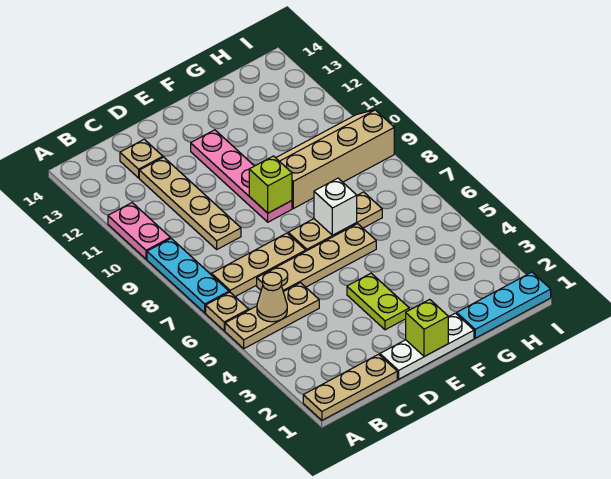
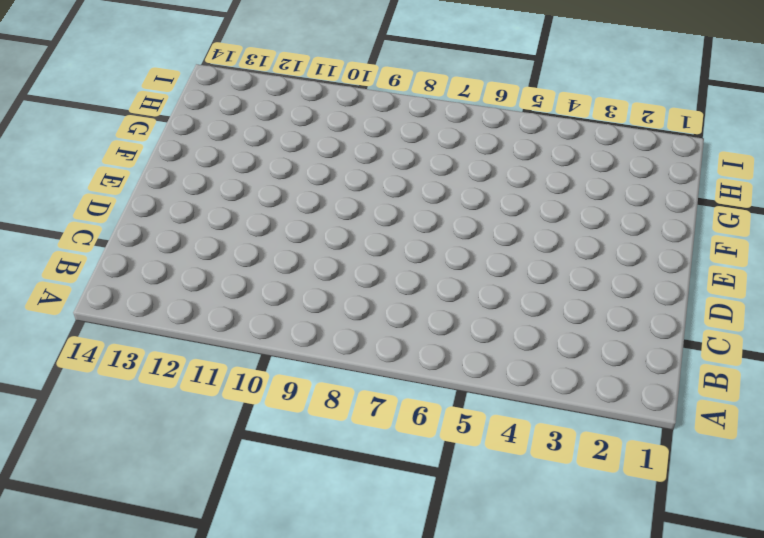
none -> tan 1x3 plate [303,354,397,420]
none -> tan 1x3 plate [225,283,319,349]
none -> tan 1x1 plate [206,292,249,331]

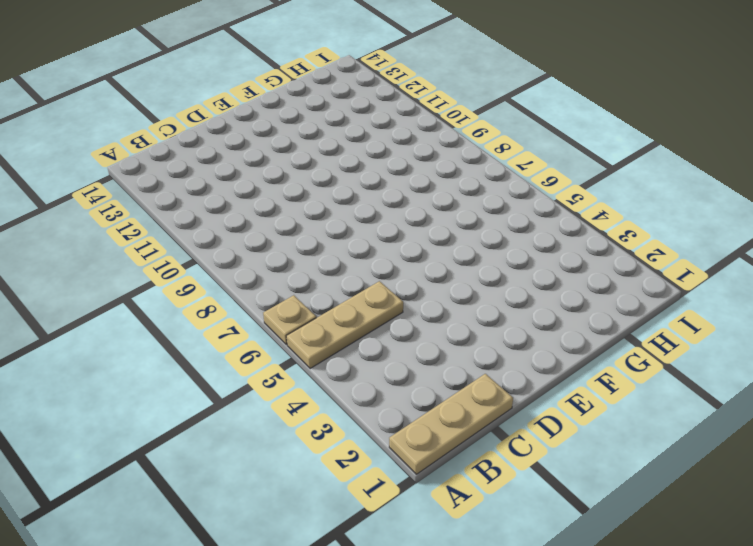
none -> cyan 1x3 plate [147,238,229,313]
none -> pink 1x2 plate [108,203,170,259]
none -> tan 1x3 plate [212,233,306,297]

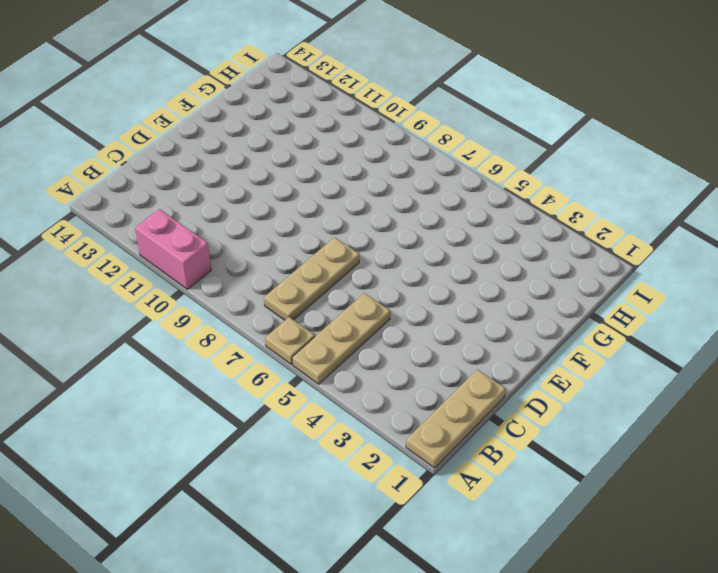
pink 1x2 brick [135,209,211,289] -> pink 1x2 plate [108,203,170,259]
none -> cyan 1x3 plate [147,238,229,313]
none -> tan 1x4 plate [257,224,376,292]
none -> tan 1x4 plate [139,157,241,249]

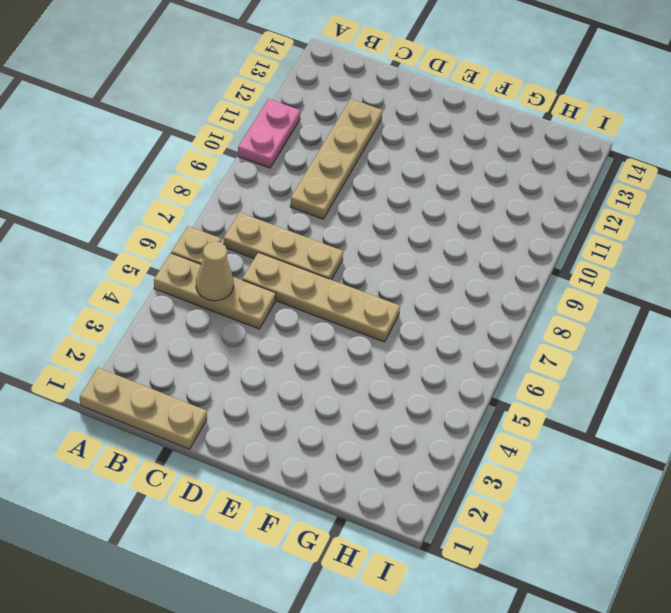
none -> cyan 1x3 plate [147,238,229,313]
none -> tan 1x1 plate [120,139,163,178]
none -> white 1x3 plate [380,313,474,379]

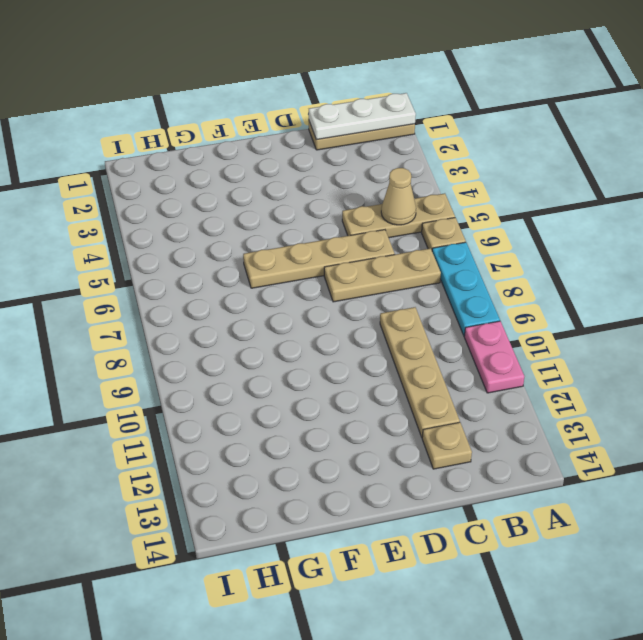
white 1x3 plate [309,93,416,140] -> white 1x3 plate moved to [380,313,474,379]
none -> lime 1x2 plate [347,273,409,330]
none -> tan 1x3 plate [288,192,382,251]
none -> pink 1x4 plate [191,130,292,222]

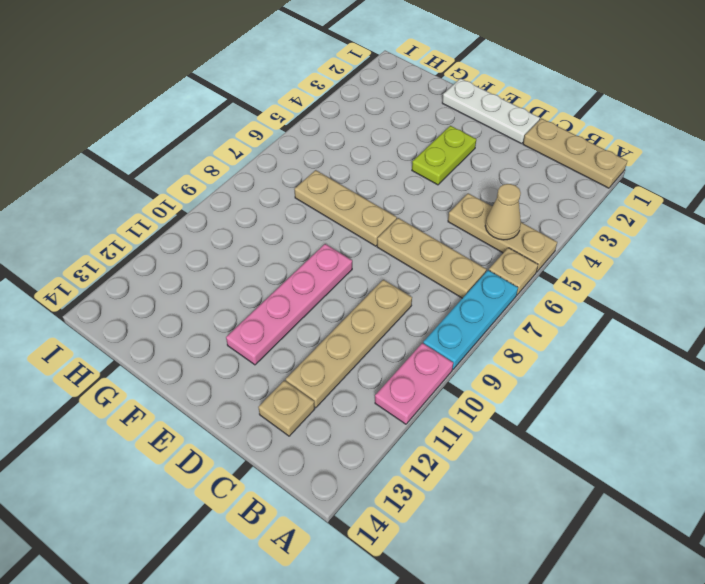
none -> tan 1x4 plate [257,224,376,292]
none -> tan 2x4 slope [276,110,394,209]
none -> cyan 1x3 plate [457,272,551,338]

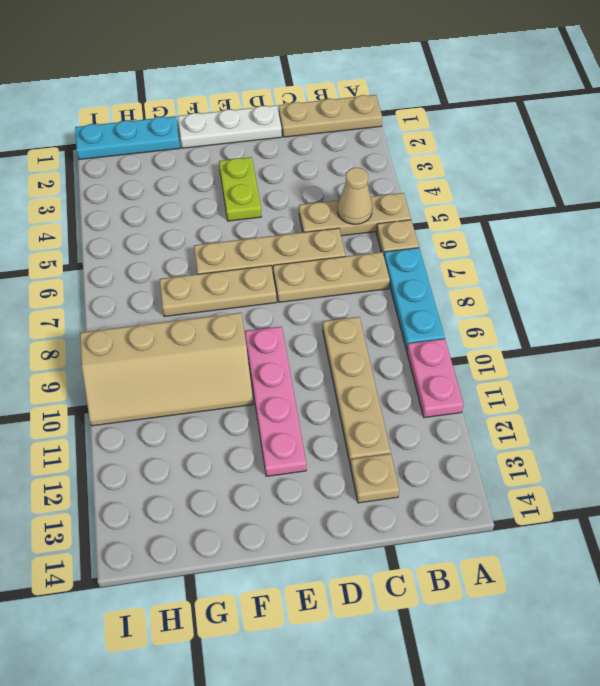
none -> lime 1x1 brick [406,299,448,357]
none -> lime 1x1 brick [249,156,292,213]
none -> white 1x1 brick [314,178,357,235]

